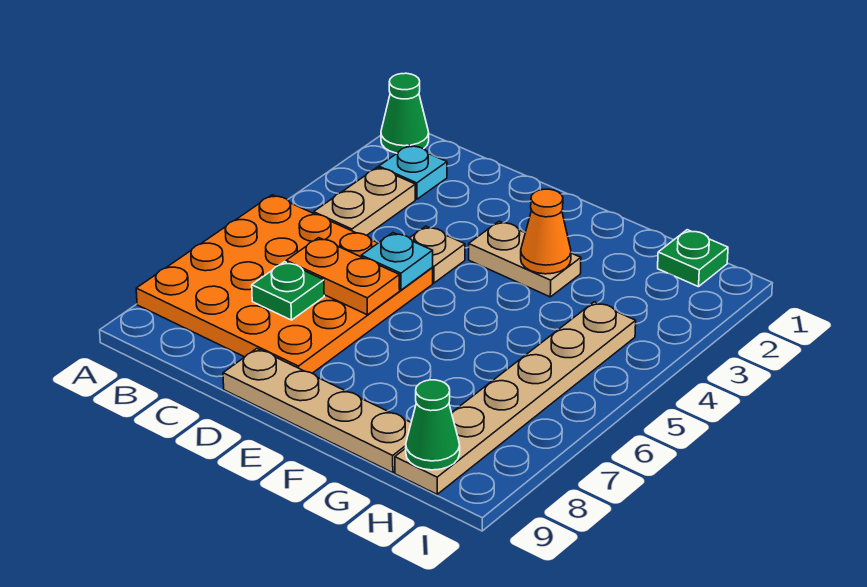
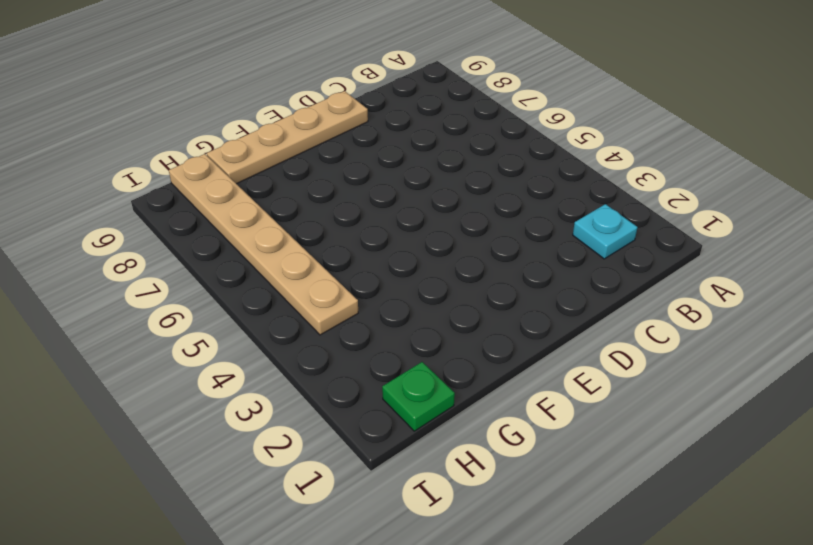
none -> green 1x1 cone [381,73,429,153]
none -> orange 4x4 plate [136,195,433,373]
none -> tan 1x2 plate [314,167,415,235]

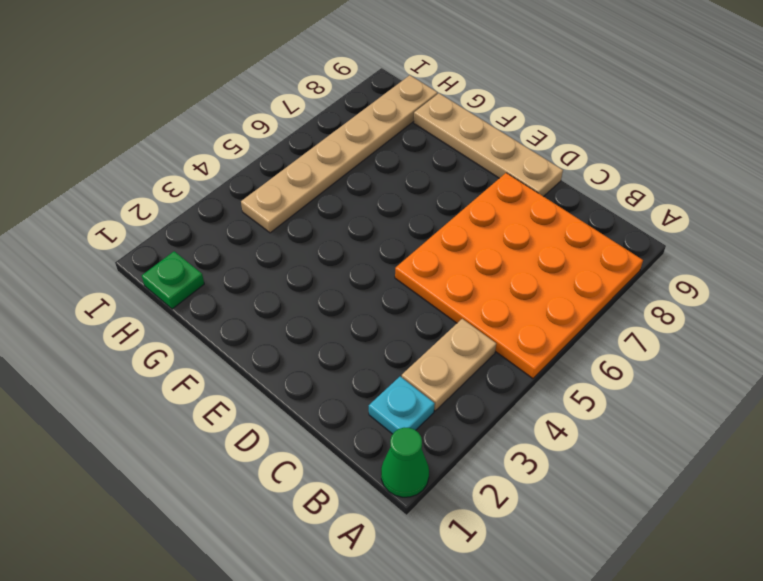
none -> tan 1x1 plate [410,226,465,283]
none -> tan 1x2 plate [469,221,581,297]
none -> orange 1x2 plate [286,238,400,315]

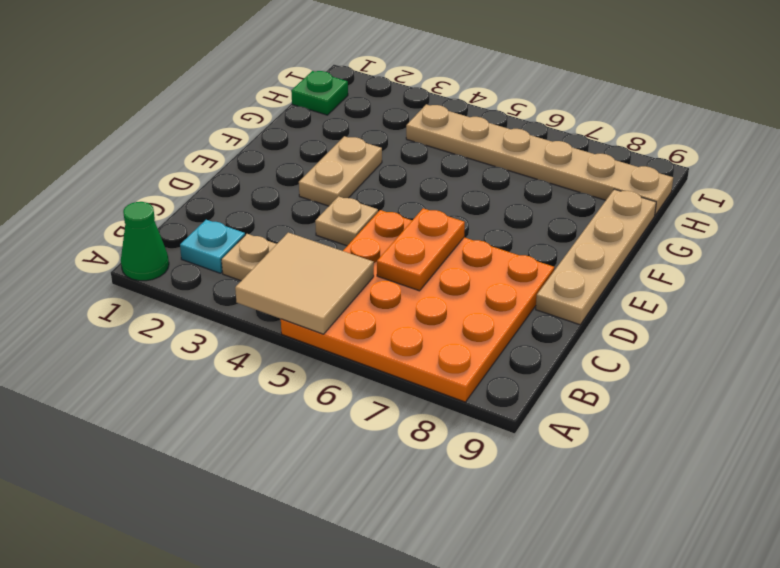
tan 2x2 tile [235,233,374,334] -> none
none -> green 1x1 plate [252,262,324,320]
none -> cyan 1x1 plate [361,233,433,290]
none -> orange 1x1 cone [521,189,571,274]

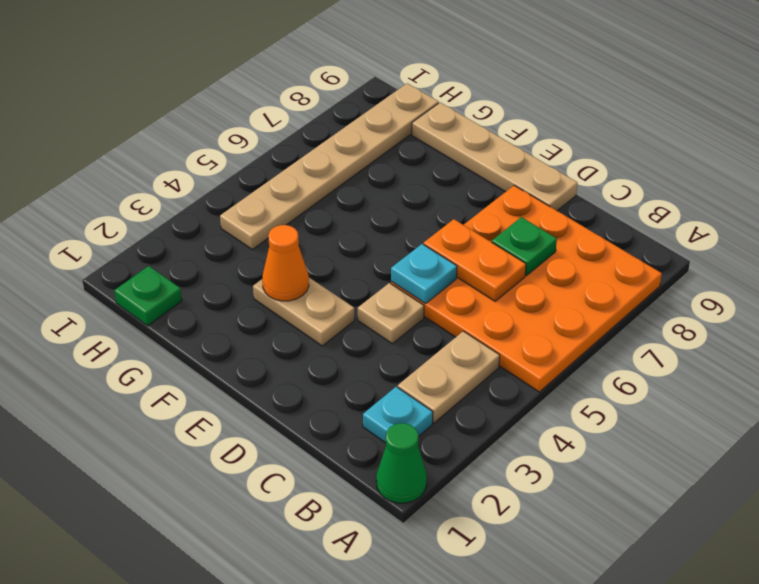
none -> green 1x1 cone [406,380,460,470]

